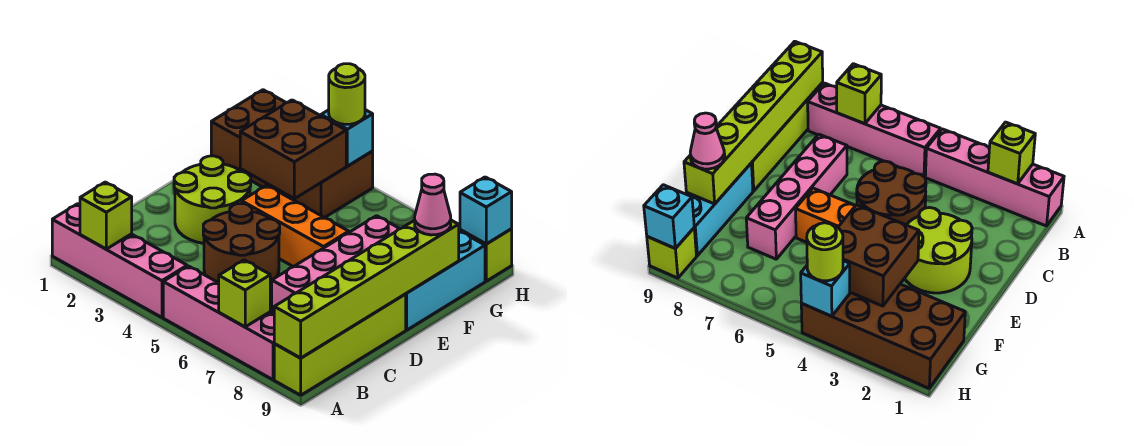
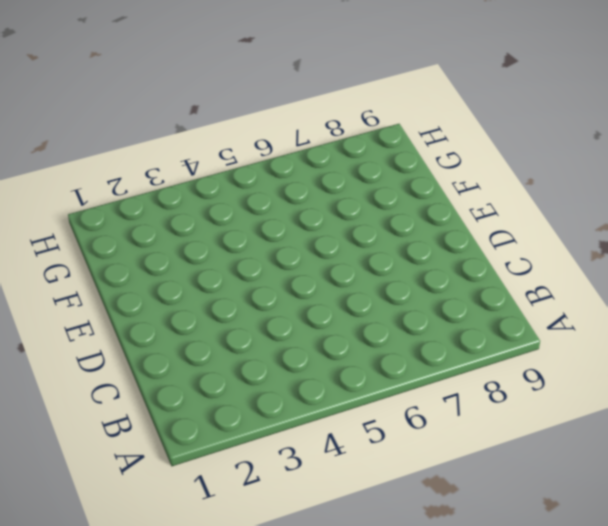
none -> pink 1x4 brick [52,204,187,317]
none -> pink 1x4 brick [163,266,275,380]
none -> lime 1x4 brick [274,294,406,395]

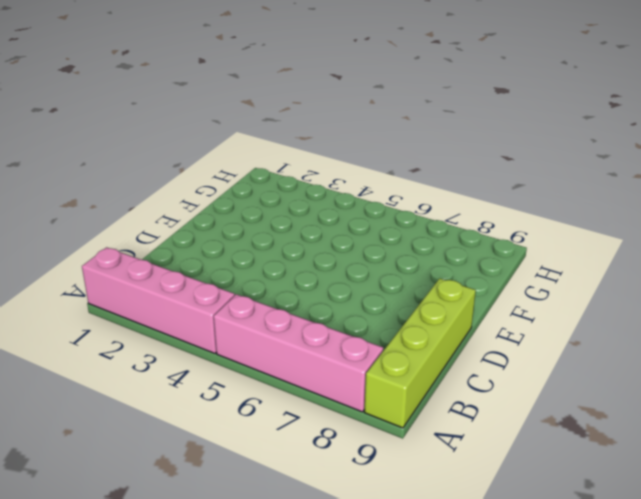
none -> brown 2x2 round brick [203,204,280,283]
none -> pink 1x4 brick [272,216,400,314]
none -> lime 2x2 round brick [174,156,251,243]

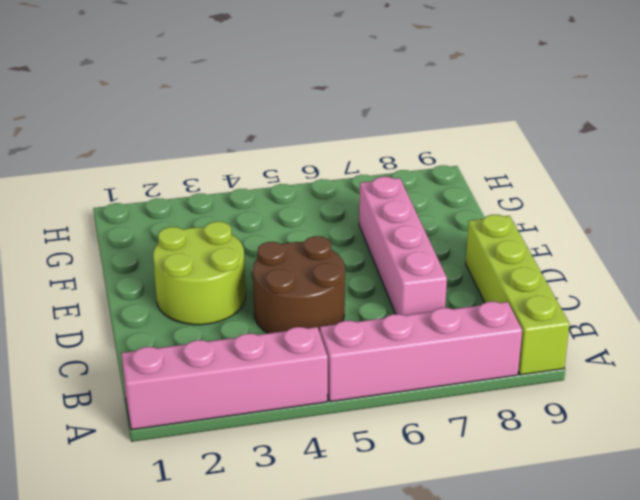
none -> orange 1x3 brick [242,185,349,267]
none -> cyan 1x3 brick [406,231,485,330]
none -> brown 2x4 brick [211,90,373,218]

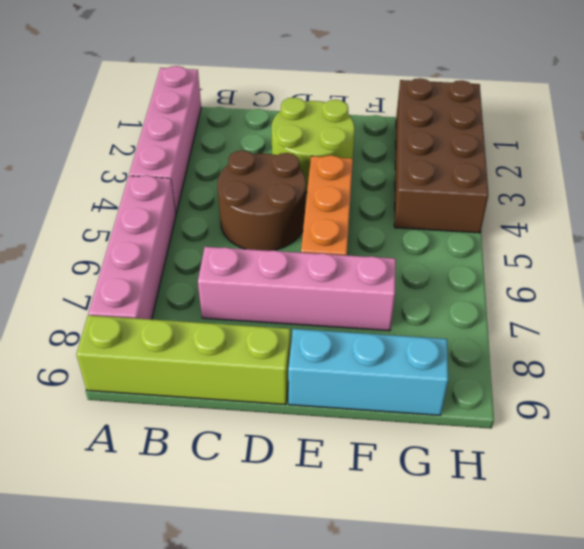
none -> lime 1x1 brick [460,229,512,281]
none -> lime 1x1 brick [80,182,132,249]
none -> lime 1x1 brick [219,260,270,327]

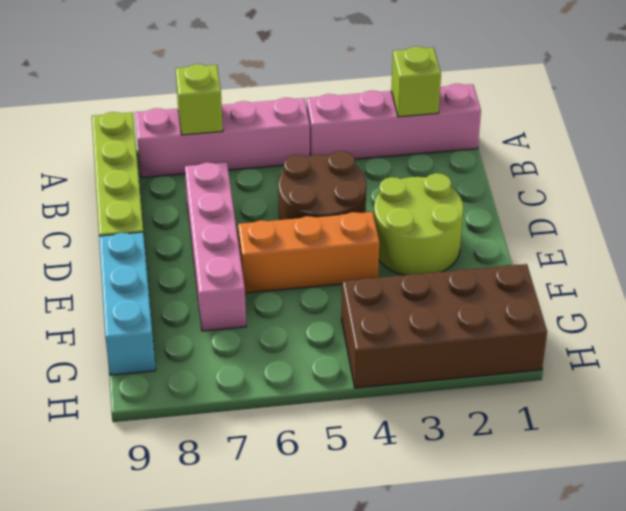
none -> lime 1x1 brick [460,229,512,281]
none -> lime 1x6 brick [274,220,459,358]
none -> brown 2x2 brick [240,100,346,199]

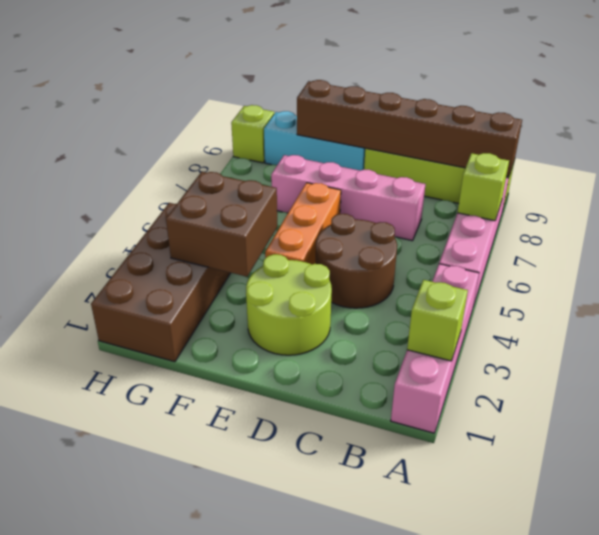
brown 1x6 brick [297,80,522,176] -> lime 1x6 brick [274,220,459,358]
none -> cyan 1x1 brick [321,110,373,166]
none -> cyan 1x1 brick [460,177,512,244]
none -> pink 1x1 cone [415,174,451,235]

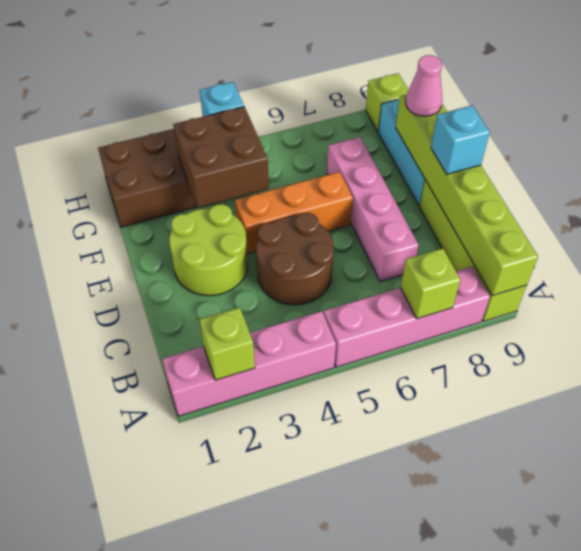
cyan 1x1 brick [431,106,490,174] -> cyan 1x1 brick moved to [460,177,512,244]
none -> lime 1x1 round brick [329,64,365,124]

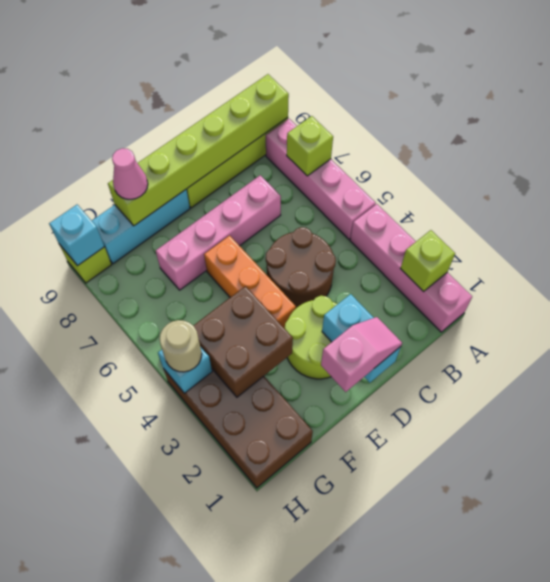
cyan 1x2 brick [322,294,401,383] -> none
pink 1x2 slope [321,317,402,392] -> none
tan 1x1 round brick [160,320,202,372] -> lime 1x1 round brick [329,64,365,124]

